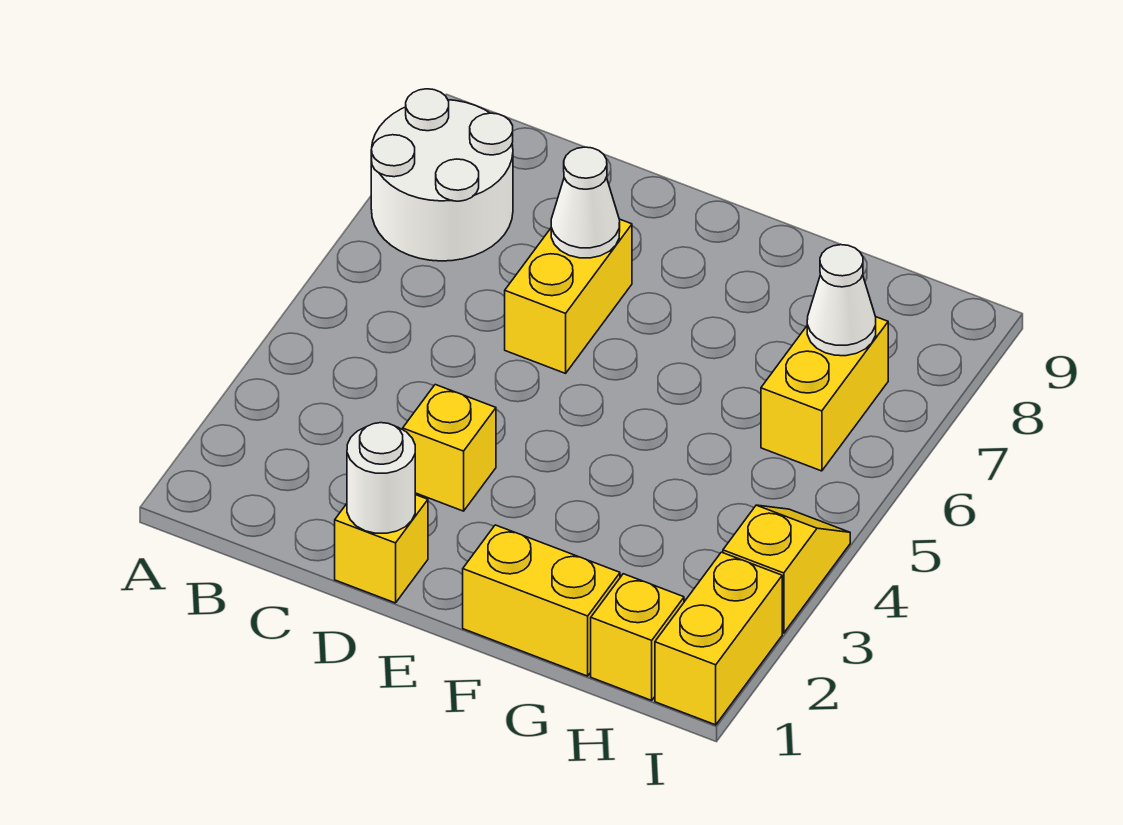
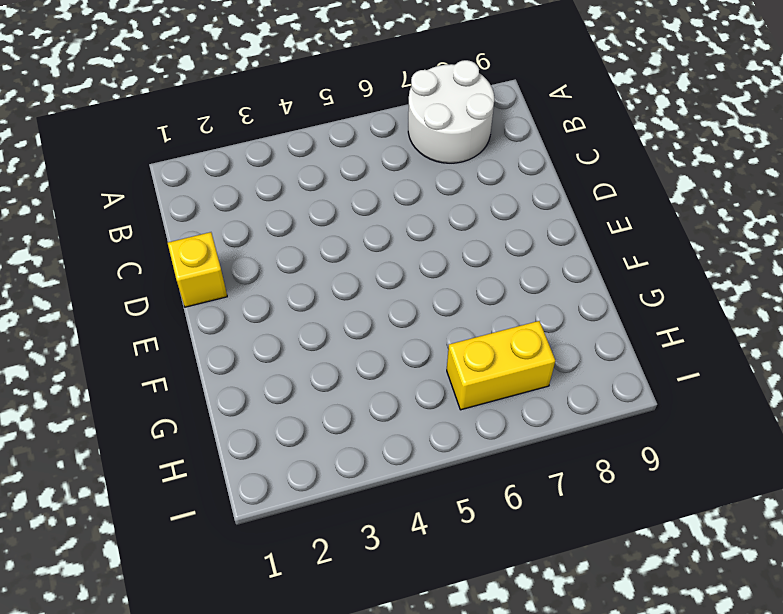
none -> yellow 1x1 brick [403,385,496,511]
none -> yellow 1x2 brick [505,219,632,373]
none -> yellow 1x2 brick [463,525,620,676]

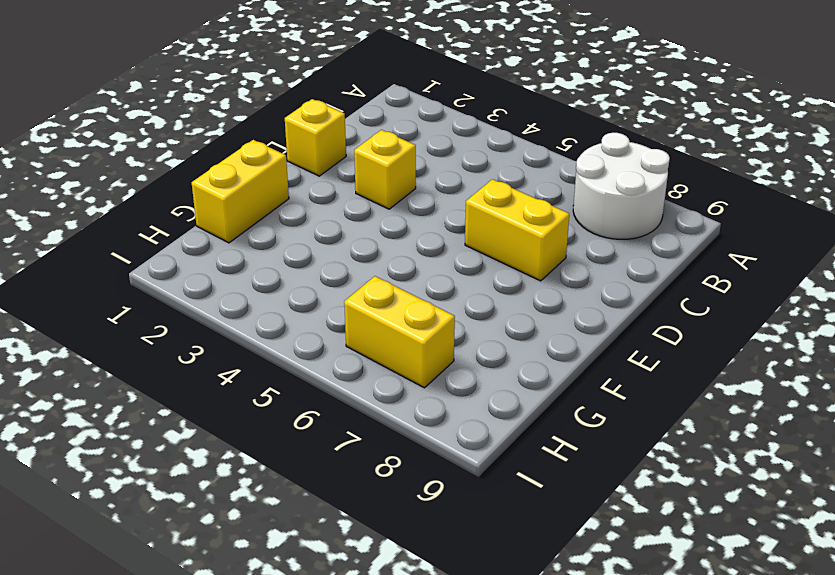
none -> yellow 1x1 brick [591,574,684,700]
none -> yellow 1x2 brick [655,552,782,725]
none -> yellow 1x2 slope [723,505,850,633]

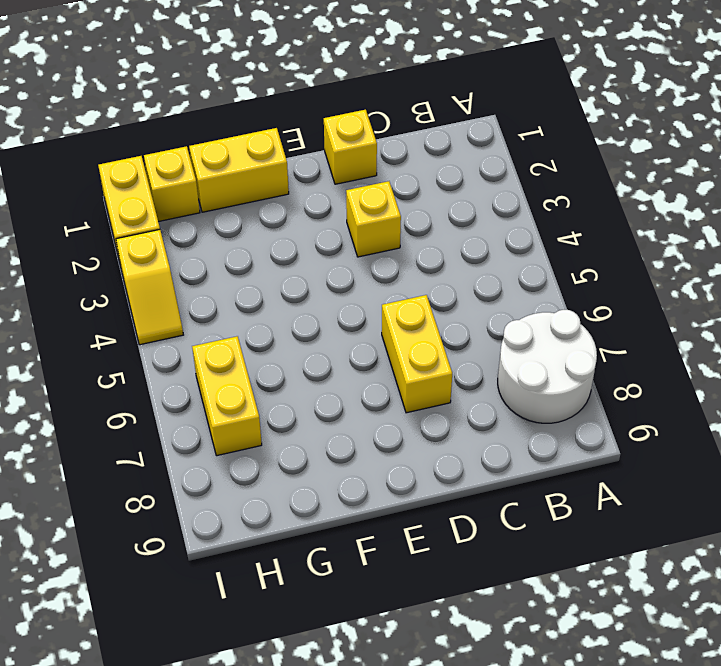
none -> white 1x1 round brick [347,423,415,533]
none -> white 1x1 cone [551,147,620,258]
none -> white 1x1 cone [807,245,876,356]

